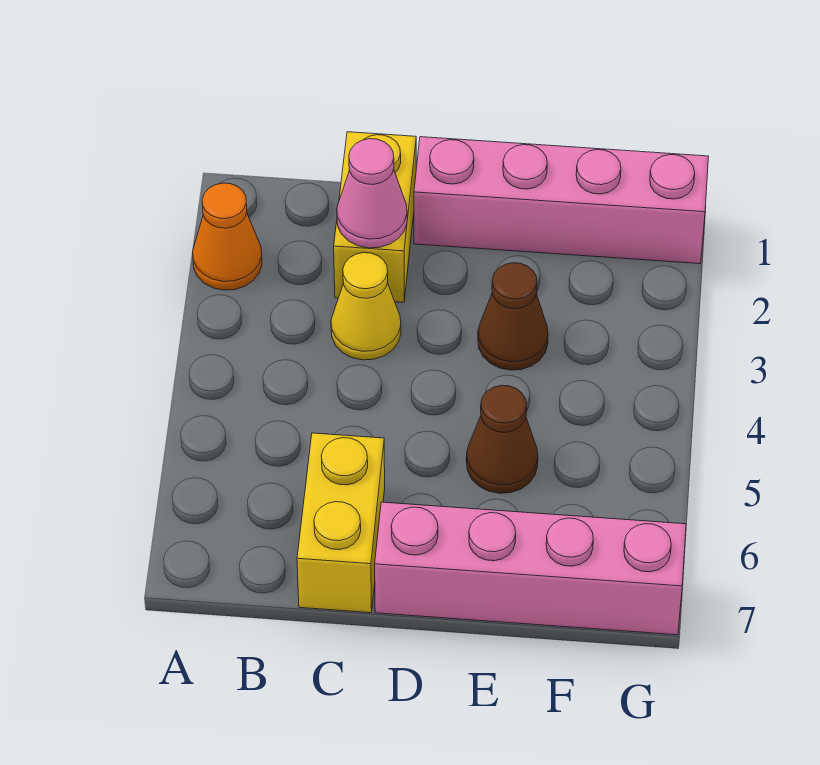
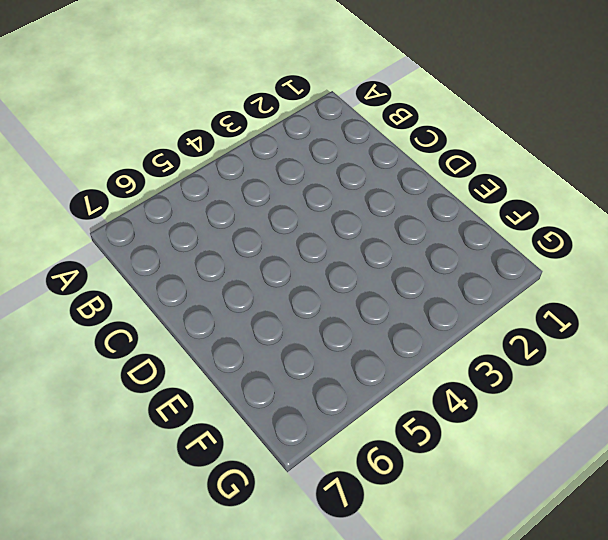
none -> orange 1x1 cone [193,183,262,290]
none -> yellow 1x2 brick [334,132,416,303]

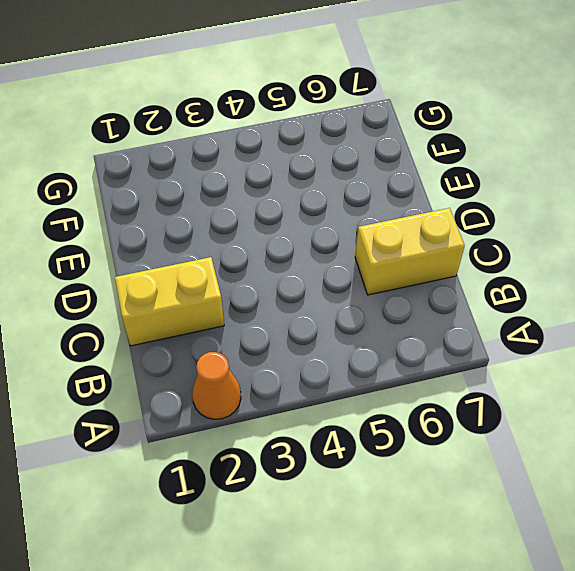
none -> yellow 1x1 cone [331,253,401,360]
none -> pink 1x4 brick [414,137,709,264]

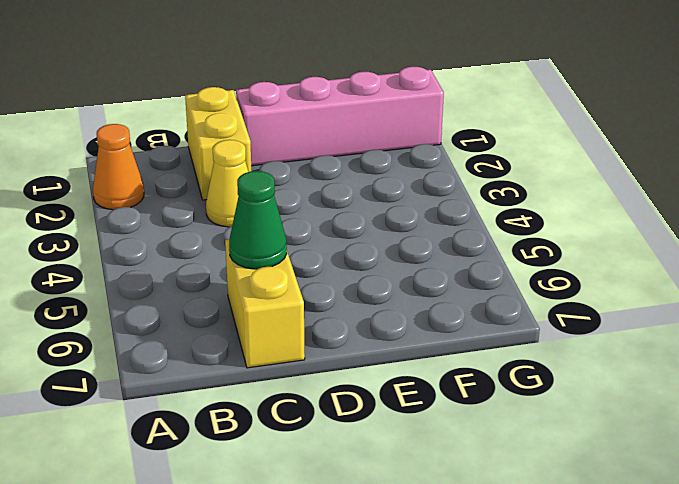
green 1x1 cone [229,171,287,269] -> none
none -> pink 1x4 brick [375,502,686,635]
none -> brown 1x1 cone [478,263,548,370]

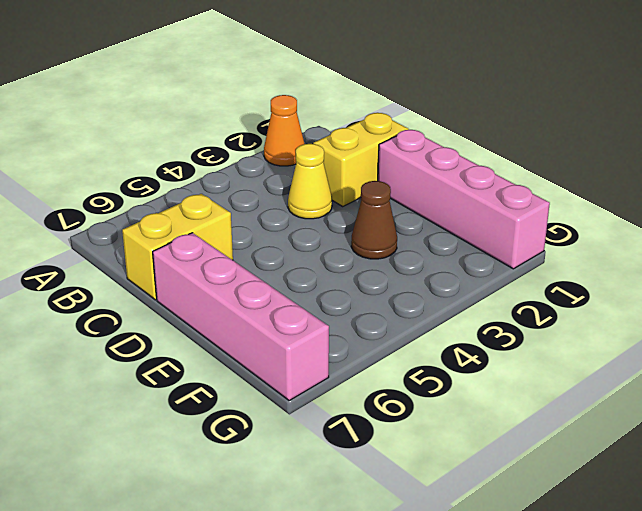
none -> brown 1x1 cone [466,385,538,493]
none -> pink 1x1 cone [337,139,407,248]

